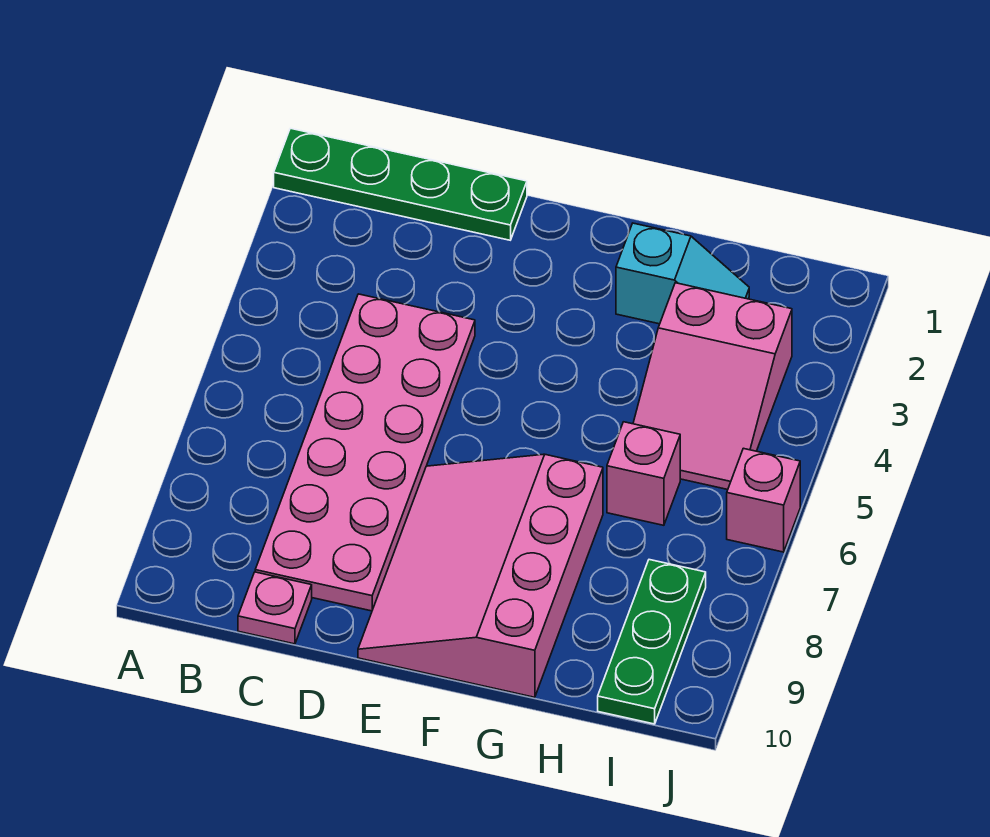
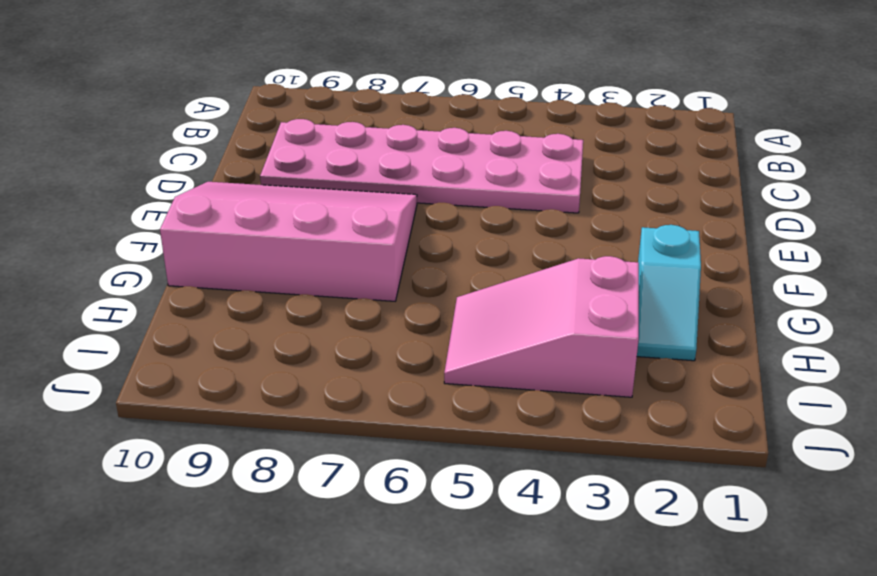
none -> green 1x4 plate [274,128,527,240]
none -> pink 1x1 plate [238,572,312,644]

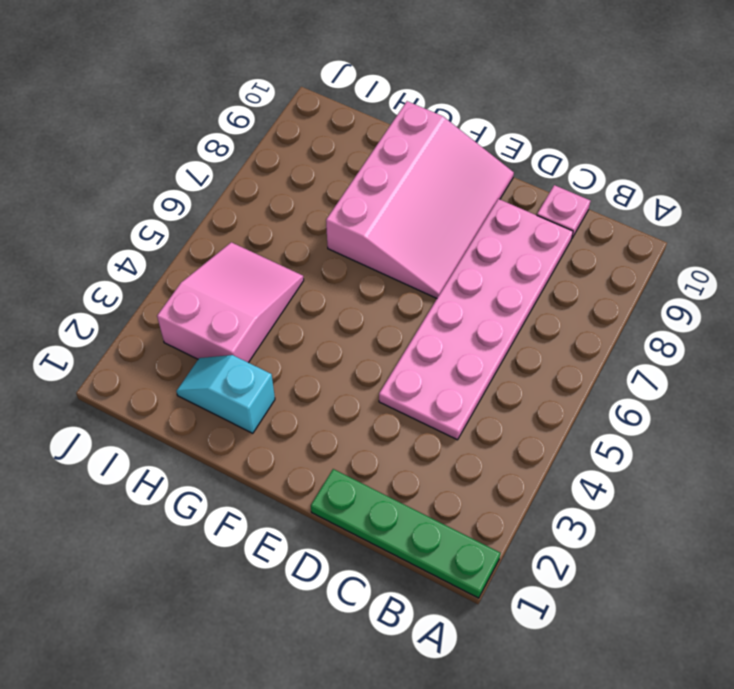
none -> pink 1x1 brick [607,422,680,525]
none -> green 1x3 plate [598,560,706,724]

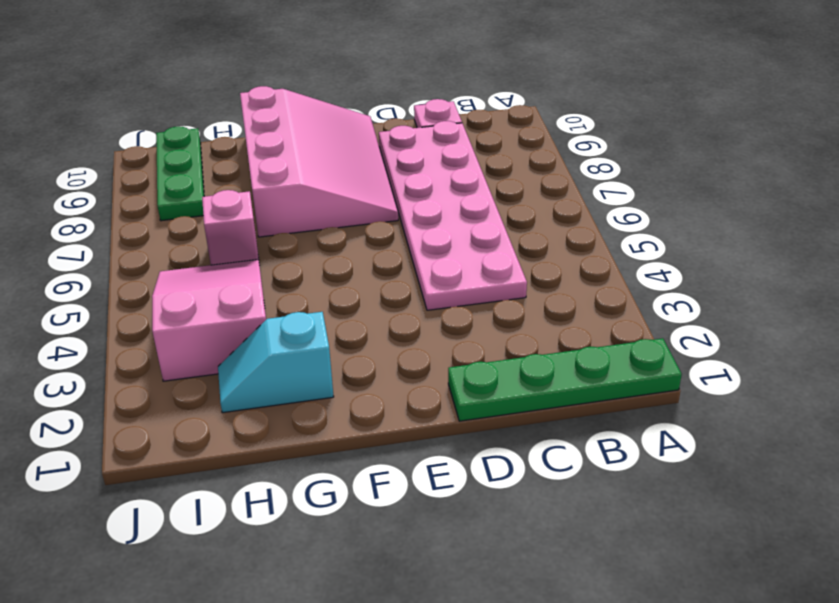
none -> pink 1x1 brick [727,448,800,552]

